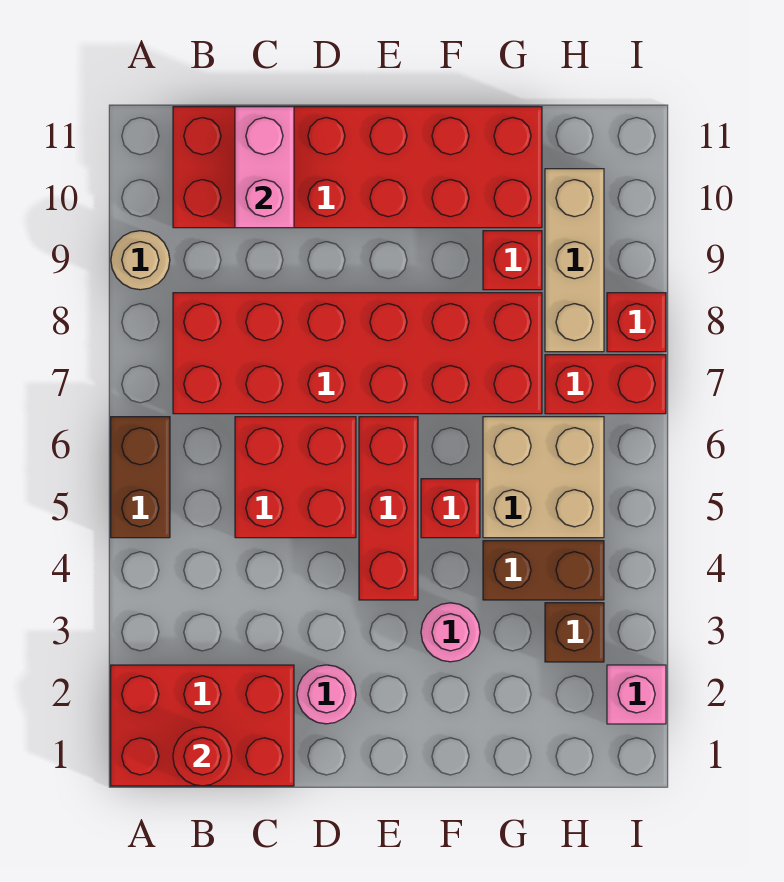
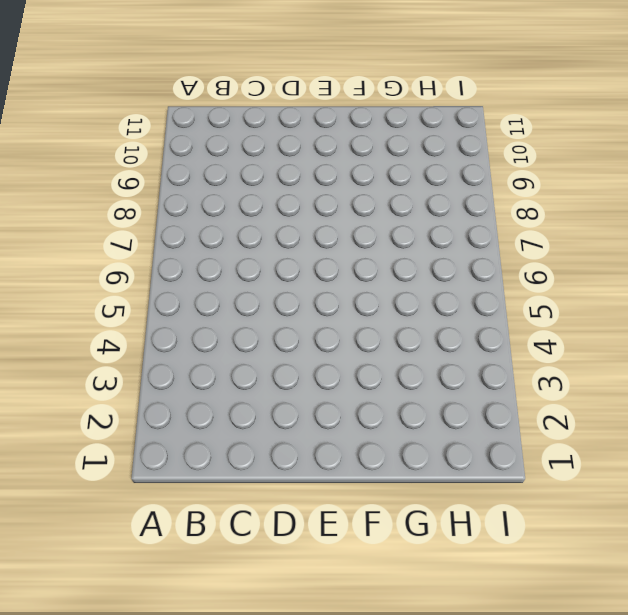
none -> red 2x3 brick [111,665,294,786]
none -> brown 1x2 brick [111,417,170,538]
none -> tan 1x1 round brick [111,231,170,290]

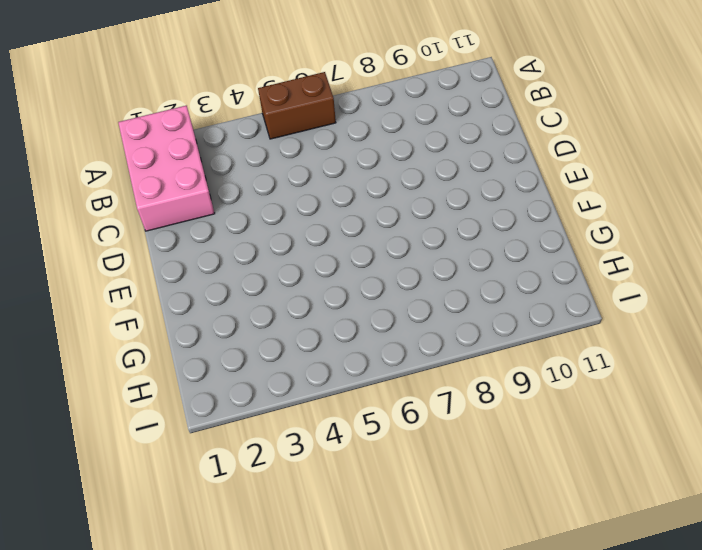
pink 2x3 brick [118,106,215,231] -> red 2x3 brick [111,665,294,786]
none -> tan 1x1 round brick [111,231,170,290]
none -> red 2x6 brick [173,293,542,414]
none -> red 2x6 brick [173,107,542,228]

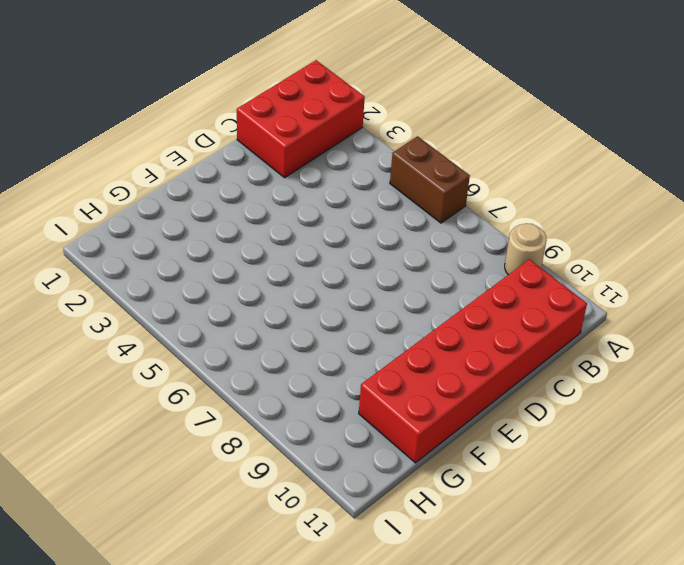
none -> red 2x6 brick [173,293,542,414]
none -> red 2x2 brick [235,417,356,538]
none -> pink 1x1 round brick [297,665,356,724]

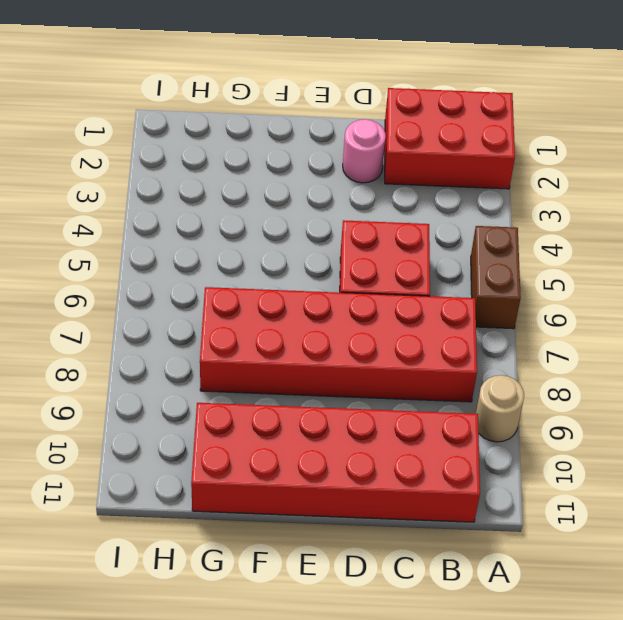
none -> red 1x3 brick [359,417,418,600]
none -> pink 1x1 round brick [421,603,480,662]
none -> red 1x1 brick [421,479,480,538]

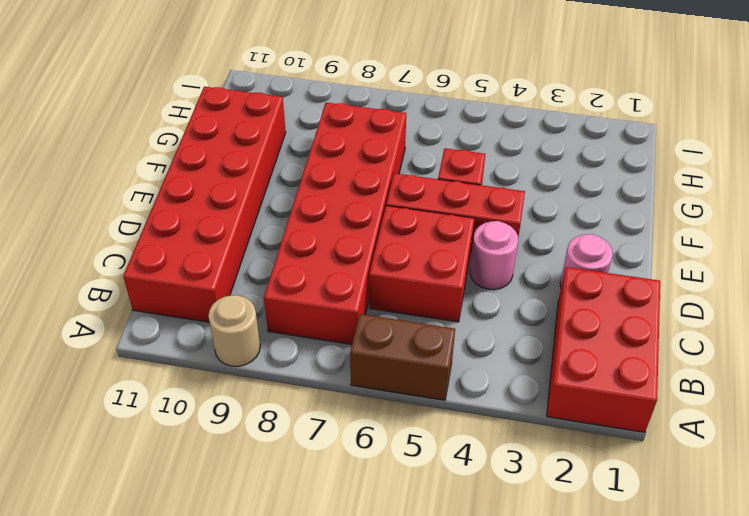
pink 1x1 round brick [470,221,518,290] -> pink 1x1 round brick moved to [421,603,480,662]
none -> brown 1x2 brick [483,541,604,600]
none -> tan 2x2 brick [483,417,604,538]
none -> red 1x1 brick [483,231,542,290]

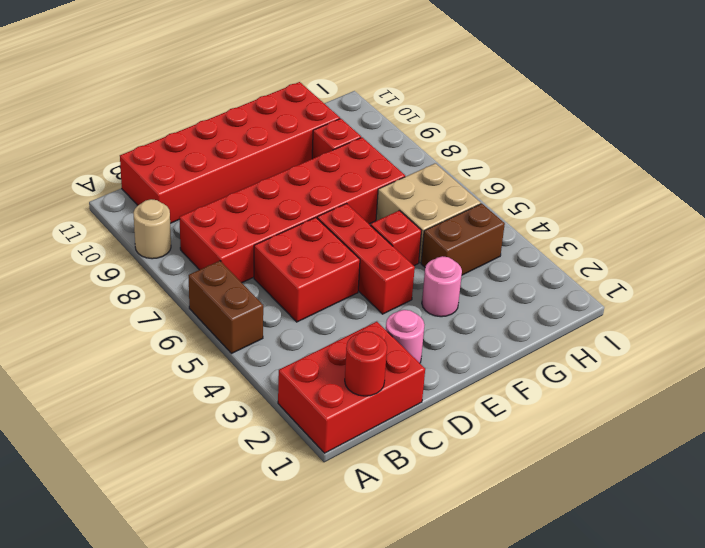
none -> brown 1x1 brick [545,603,604,662]
none -> red 1x2 brick [545,355,666,414]
none -> tan 1x3 brick [545,169,604,352]

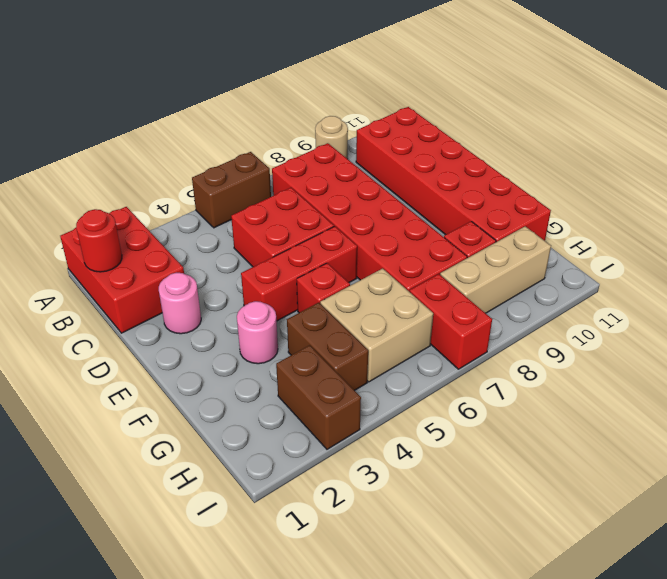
brown 1x2 brick [276,345,361,449] -> brown 1x1 brick [545,603,604,662]
none -> pink 1x1 brick [607,665,666,724]
none -> red 1x1 brick [607,293,666,352]
none -> pink 1x2 brick [235,107,294,228]

